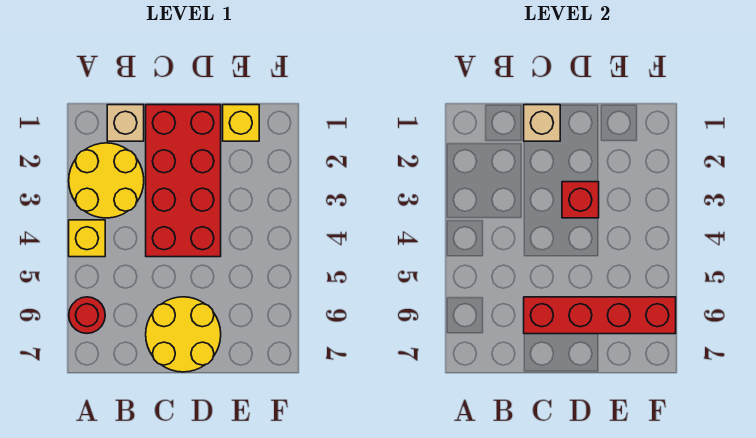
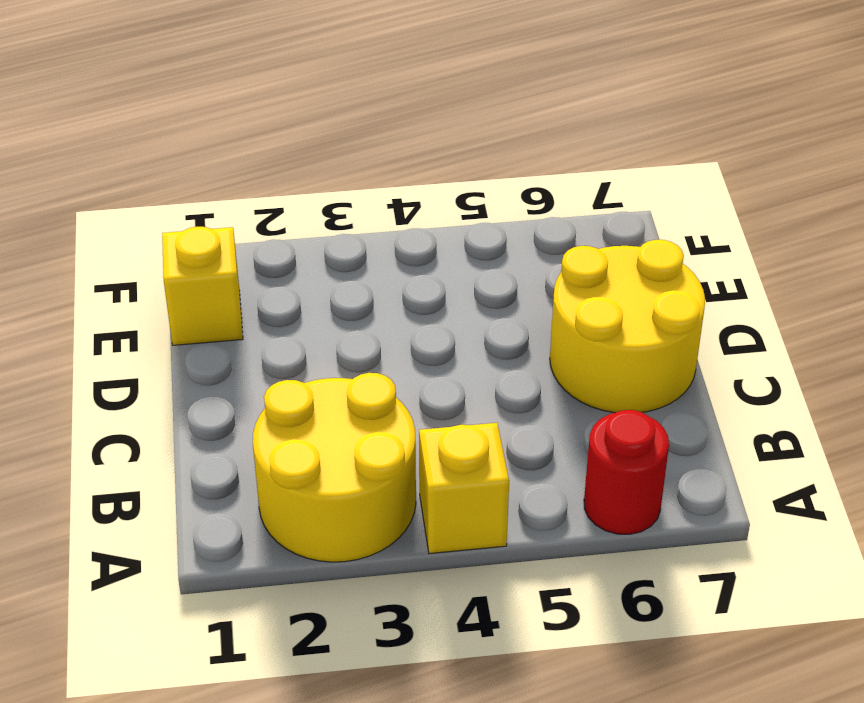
none -> tan 1x1 brick [107,105,144,141]
none -> red 2x4 brick [146,105,221,257]

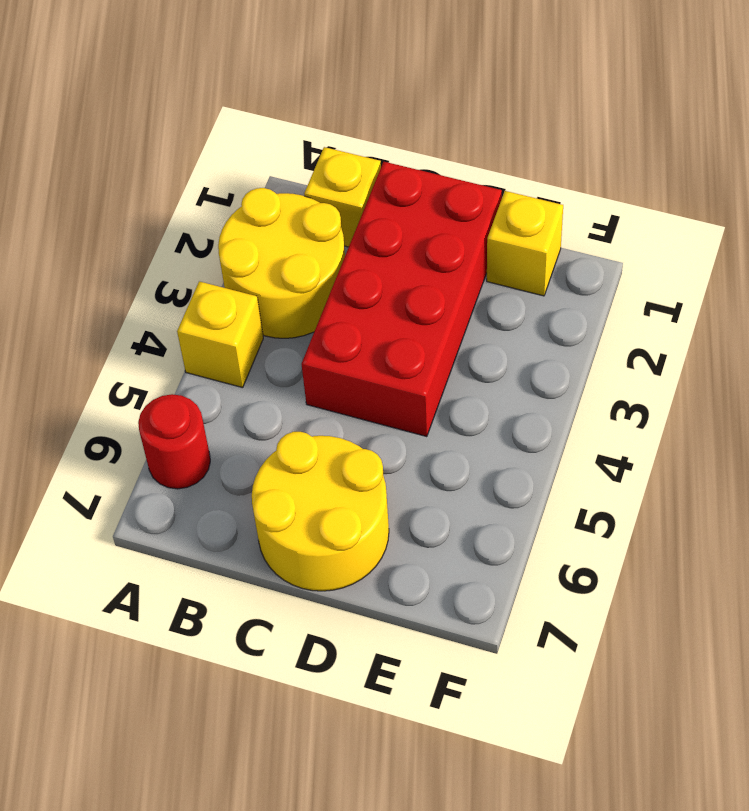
yellow 1x1 brick [304,147,381,247] -> tan 1x1 brick [107,105,144,141]
none -> tan 1x1 brick [524,105,560,141]
none -> red 1x4 brick [524,297,676,334]

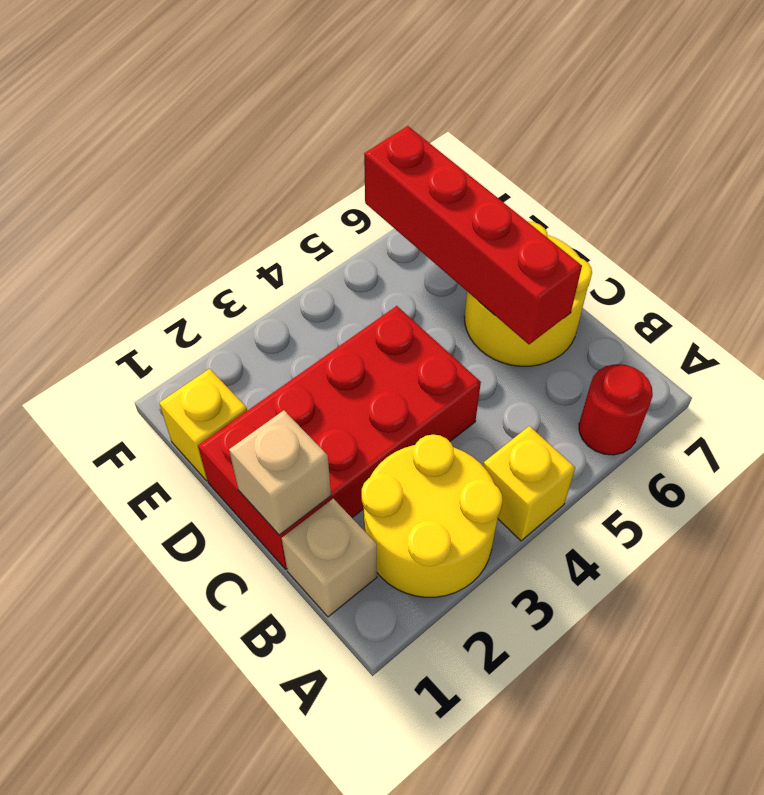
none -> red 1x1 brick [562,182,599,218]

